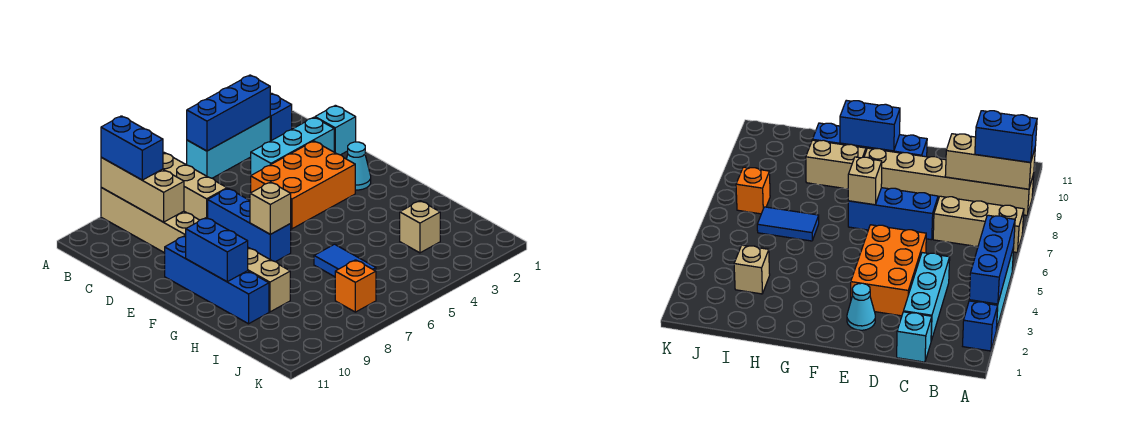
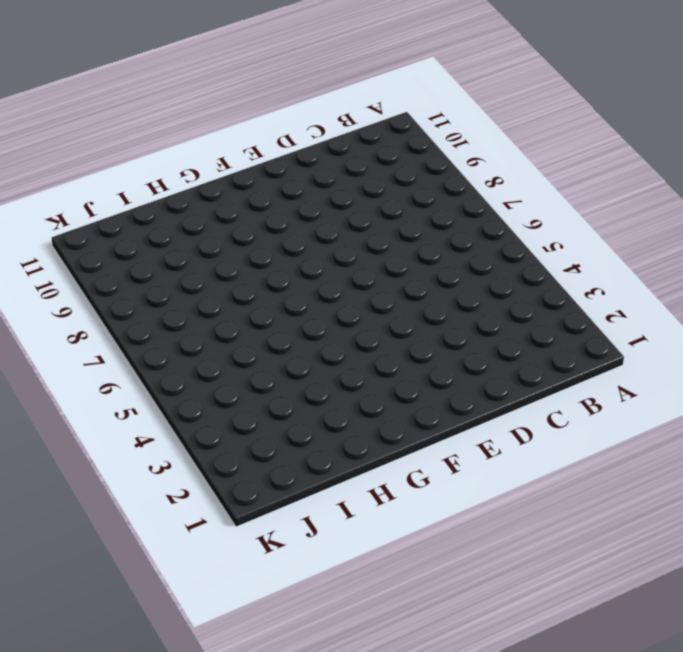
none -> blue 1x1 brick [270,93,292,141]
none -> cyan 1x3 brick [187,117,270,178]
none -> tan 1x3 brick [163,153,227,220]

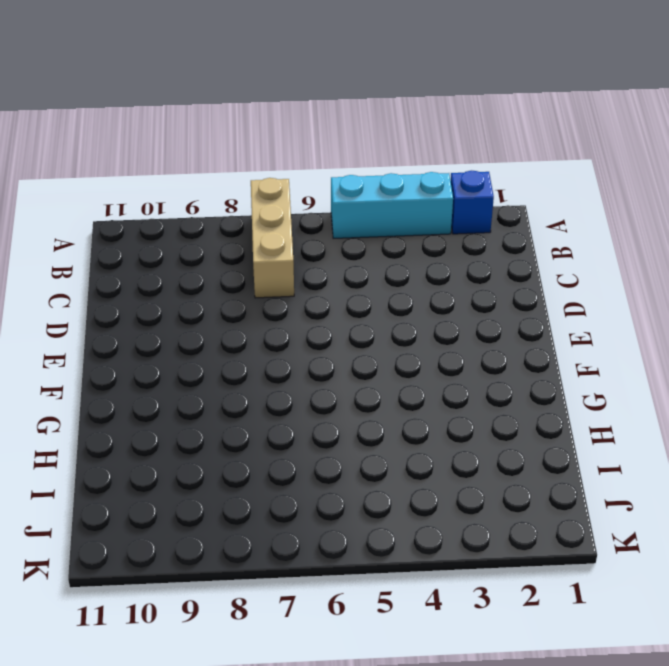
none -> tan 1x6 brick [101,188,199,253]
none -> cyan 1x1 brick [315,105,356,155]
none -> cyan 1x3 brick [251,117,334,175]

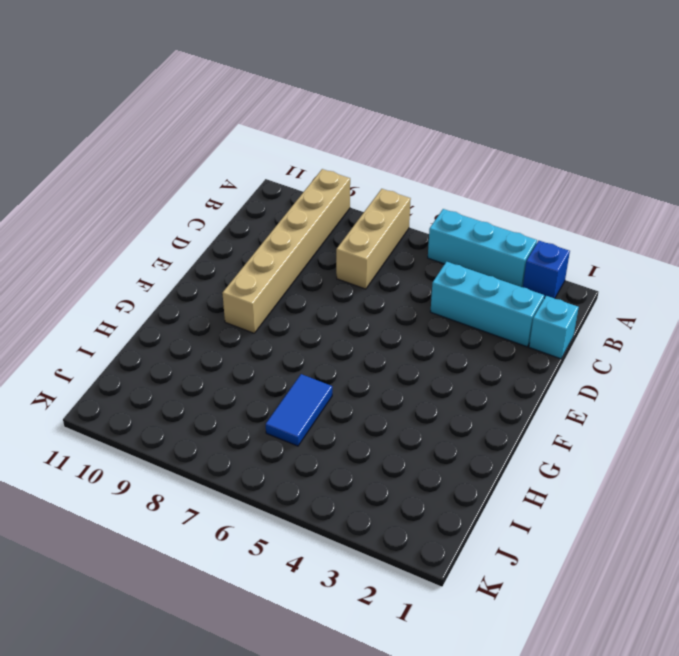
none -> orange 2x3 brick [251,141,355,229]
none -> blue 1x3 brick [208,188,291,262]
none -> cyan 1x1 cone [347,142,371,190]

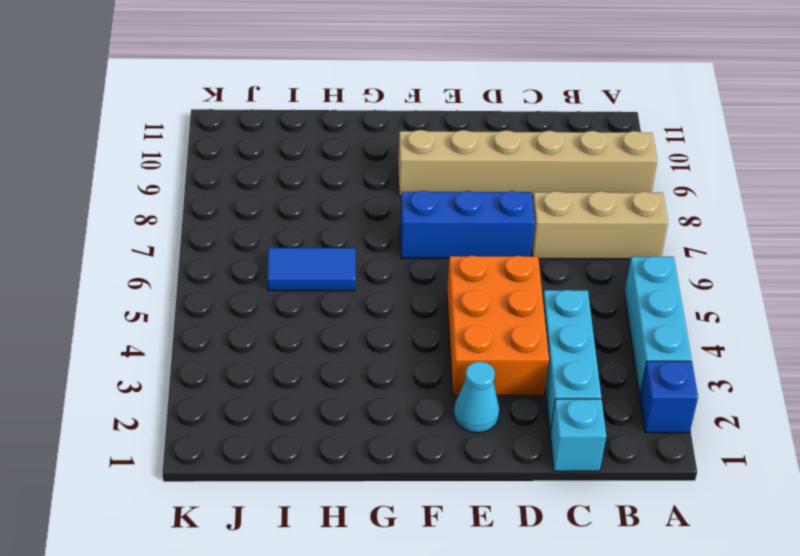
none -> blue 1x4 brick [165,236,269,324]
none -> tan 1x2 brick [248,248,290,312]
none -> tan 1x1 brick [400,201,440,253]

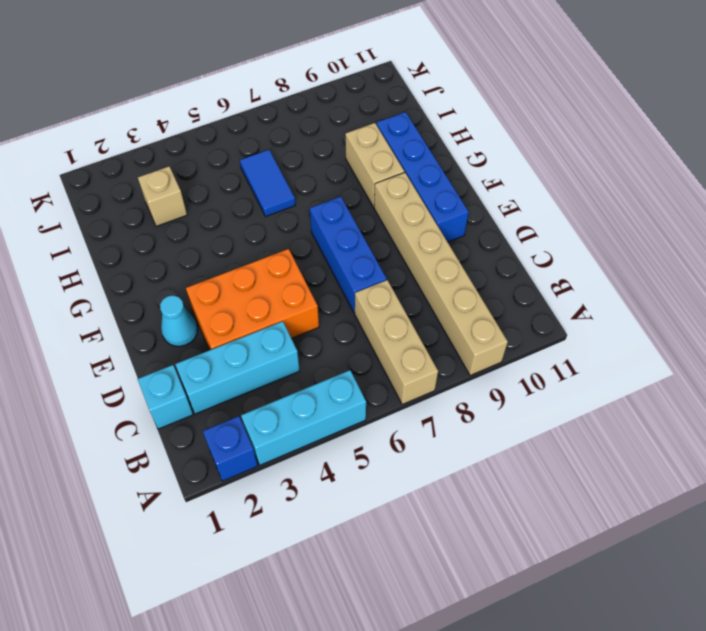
none -> orange 1x1 brick [335,260,376,312]
none -> blue 1x3 brick [187,75,270,151]
none -> tan 1x3 brick [101,157,184,222]

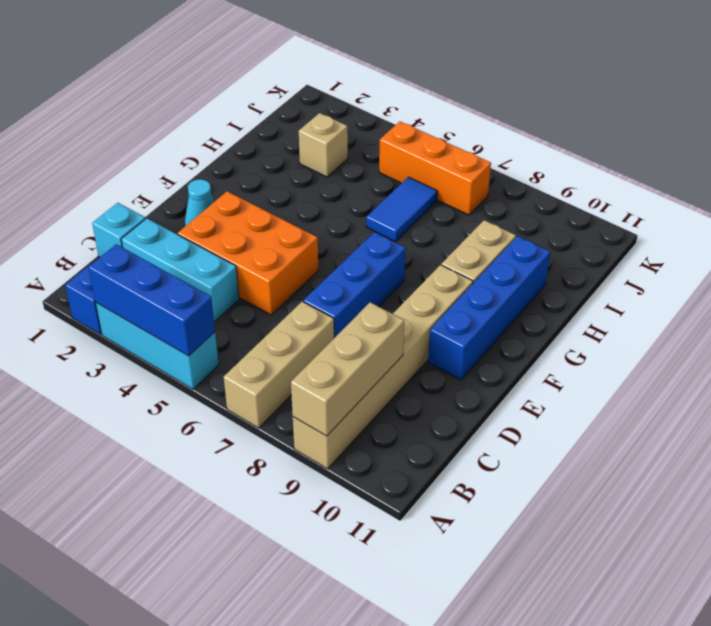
orange 1x3 brick [379,122,491,215] -> orange 1x1 brick [335,260,376,312]
none -> tan 1x1 brick [250,182,291,234]
none -> blue 1x2 brick [186,218,248,282]
none -> blue 1x2 brick [101,116,163,180]

